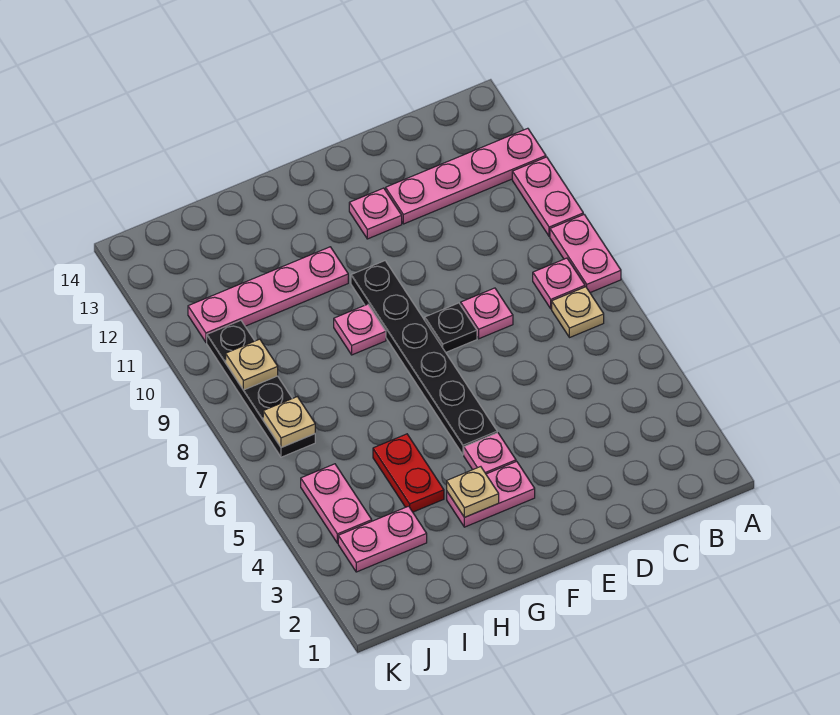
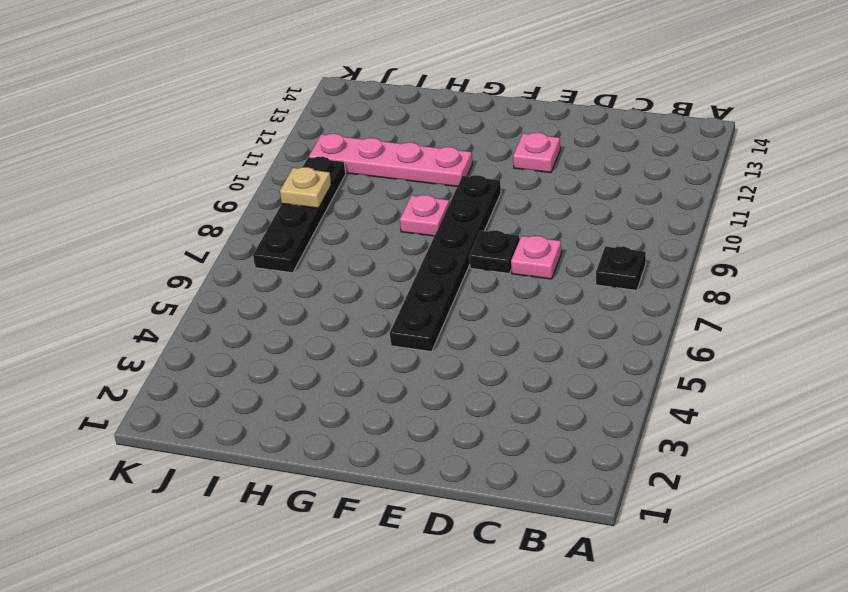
black 1x1 plate [596,246,646,290] -> pink 1x1 plate [533,258,585,309]
none -> pink 1x2 plate [550,215,621,293]
none -> pink 1x2 plate [512,157,583,237]
none -> pink 1x4 plate [386,128,546,224]

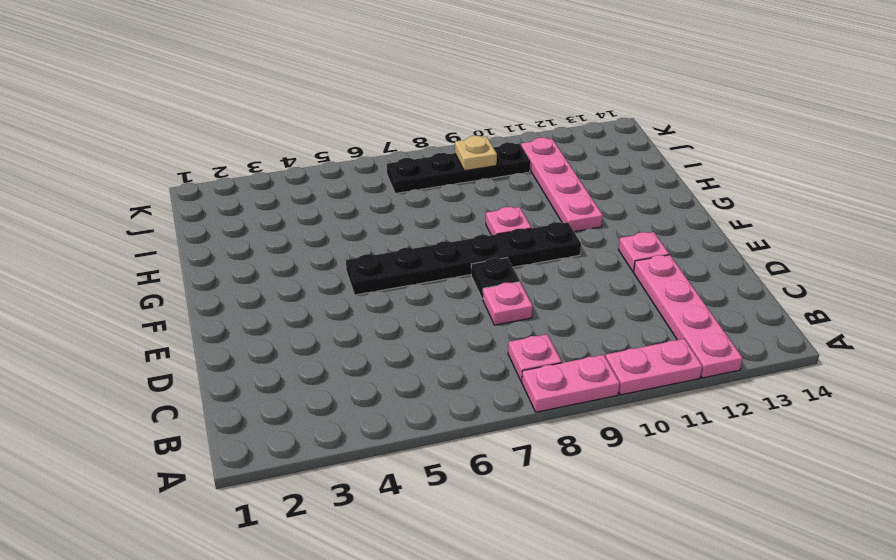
none -> tan 1x1 plate [552,287,604,338]
none -> pink 1x2 plate [447,461,535,527]
none -> pink 1x1 plate [464,433,516,474]

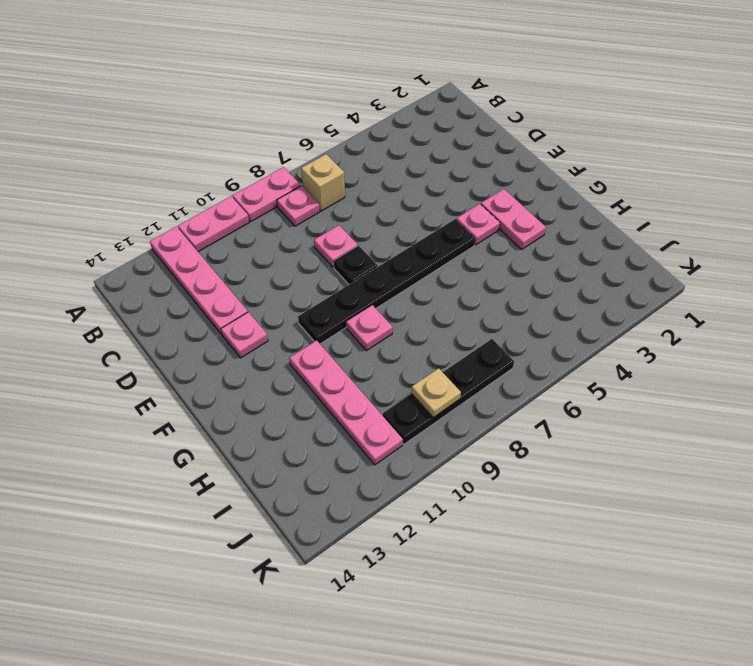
tan 1x1 brick [301,154,345,211] -> tan 1x1 plate [552,287,604,338]
none -> red 1x2 plate [373,434,444,512]
none -> pink 1x2 plate [338,506,427,572]
none -> pink 1x2 plate [301,464,372,543]

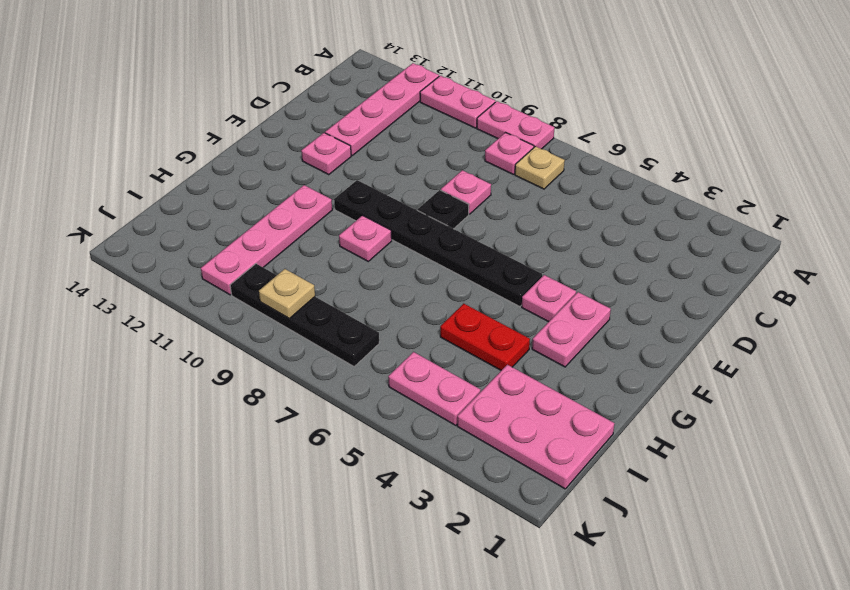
pink 2x3 plate [457,365,614,489] -> pink 1x2 plate [338,506,427,572]
none -> tan 1x1 plate [447,467,499,517]
none -> tan 1x1 plate [263,397,315,448]

